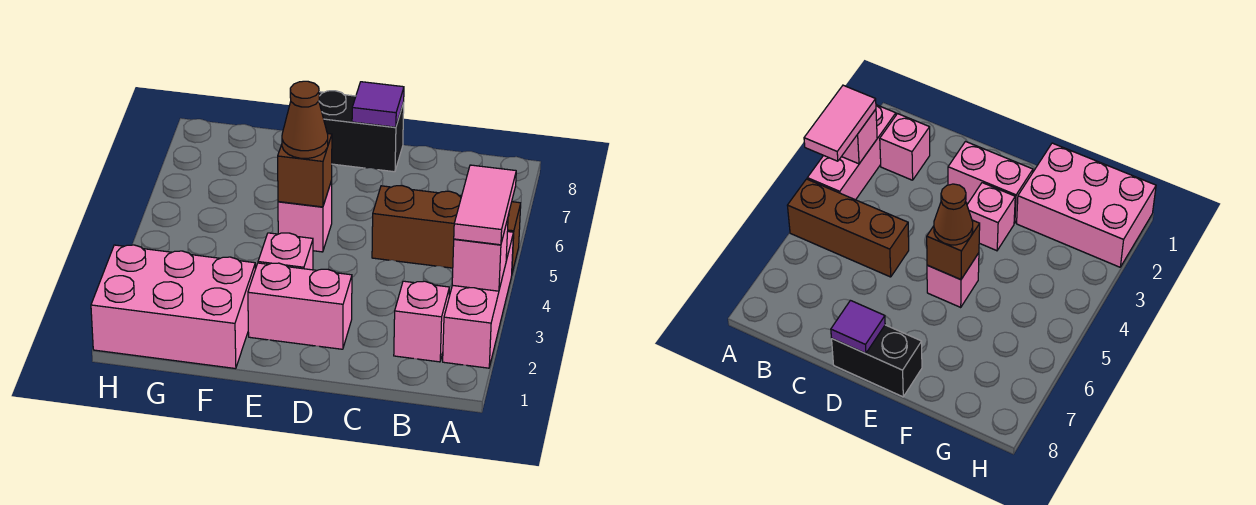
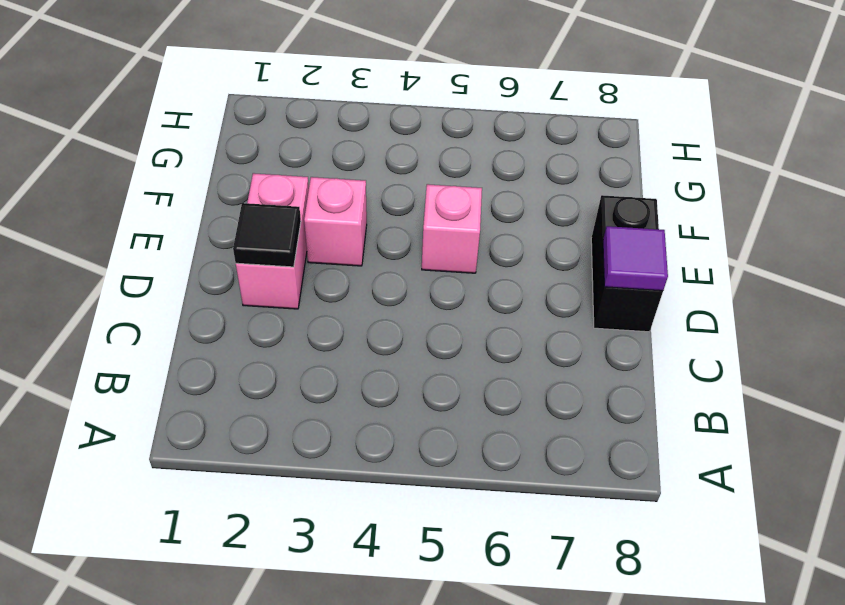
black 1x1 tile [233,203,301,267] -> none
none -> pink 1x3 brick [443,232,513,368]
none -> brown 1x3 brick [372,186,521,273]
none -> pink 1x1 brick [394,281,449,362]

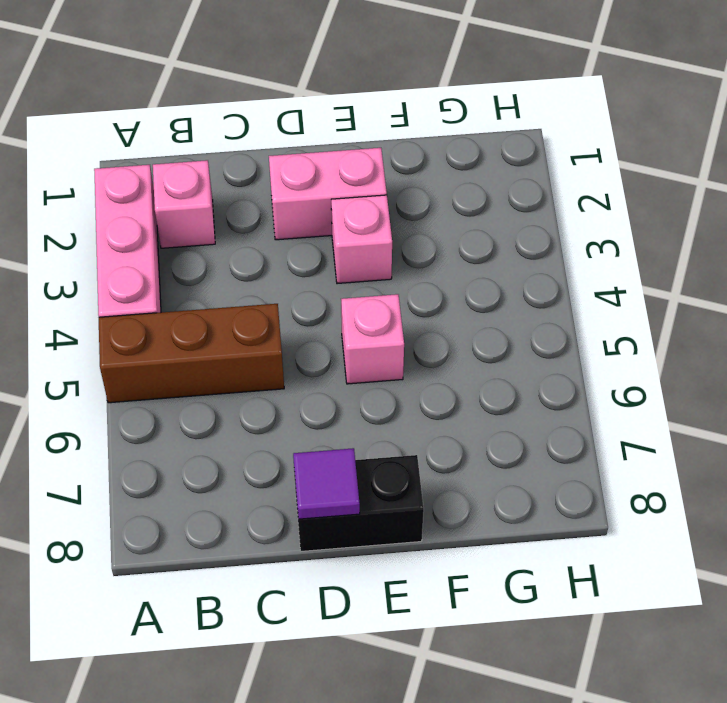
none -> pink 2x3 brick [91,245,255,369]
none -> pink 1x1 brick [452,219,508,291]
none -> brown 1x1 brick [278,134,332,207]

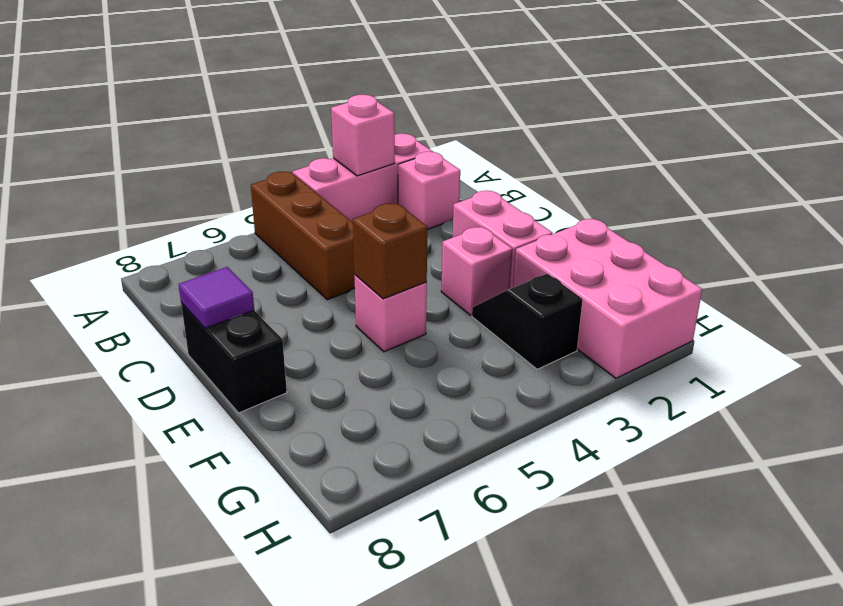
black 1x2 slope [472,274,583,369] -> none
none -> pink 1x2 tile [454,165,516,245]
none -> brown 1x1 cone [282,81,328,158]

